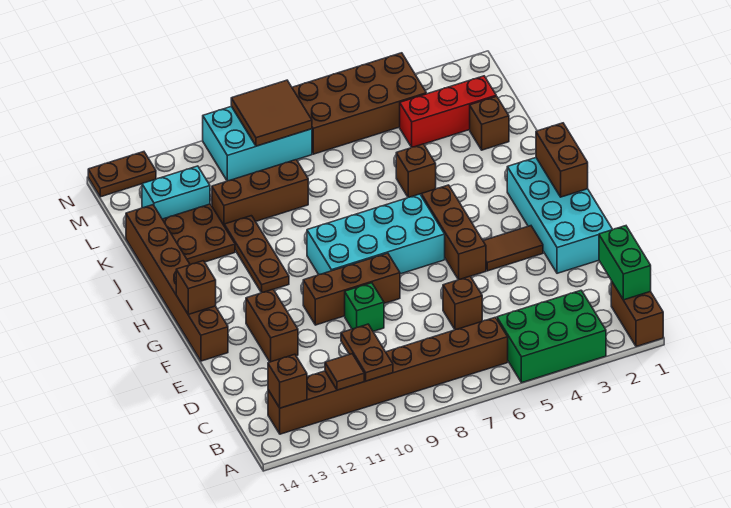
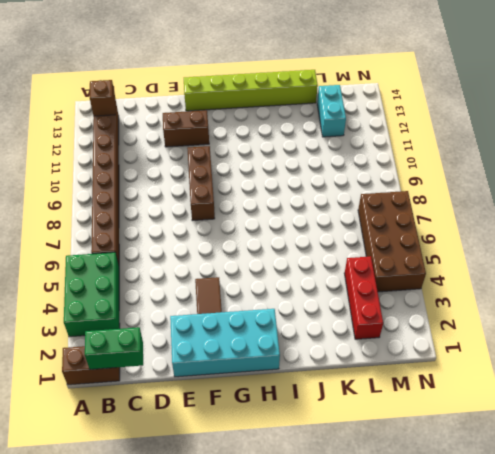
lime 1x6 brick [184,70,318,111] -> brown 1x6 brick [126,205,228,361]
none -> brown 1x1 brick [443,276,482,330]
none -> green 1x1 brick [345,283,384,331]
none -> brown 1x3 brick [421,185,486,280]

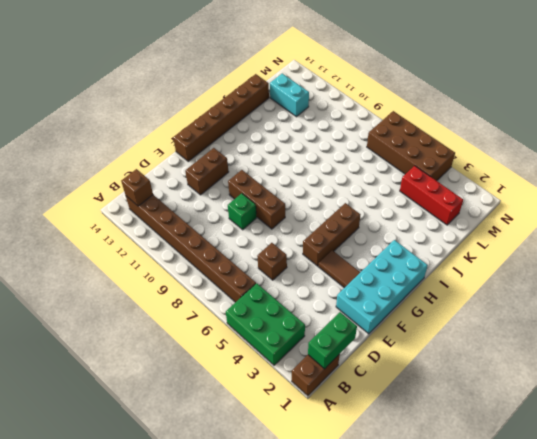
none -> cyan 2x4 brick [307,194,445,274]
none -> brown 1x3 plate [224,216,289,293]
none -> brown 1x1 brick [396,144,436,197]

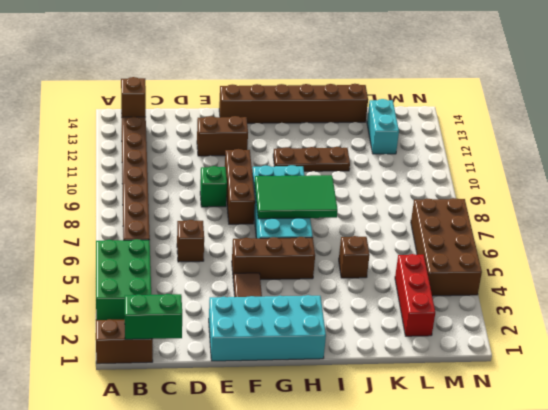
green 2x3 tile [255,175,338,219] -> none
none -> brown 2x2 plate [162,204,235,265]
none -> brown 1x1 brick [470,96,509,150]
none -> brown 1x3 brick [212,160,308,225]

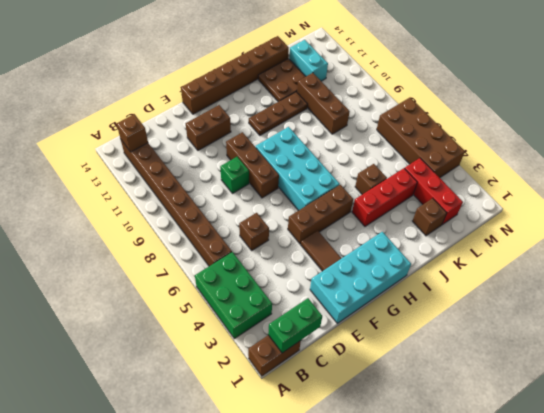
red 1x3 brick [352,168,417,226] -> none
none -> cyan 2x3 brick [203,107,312,181]
none -> brown 1x2 plate [88,152,156,197]
none -> brown 1x2 plate [341,324,393,381]

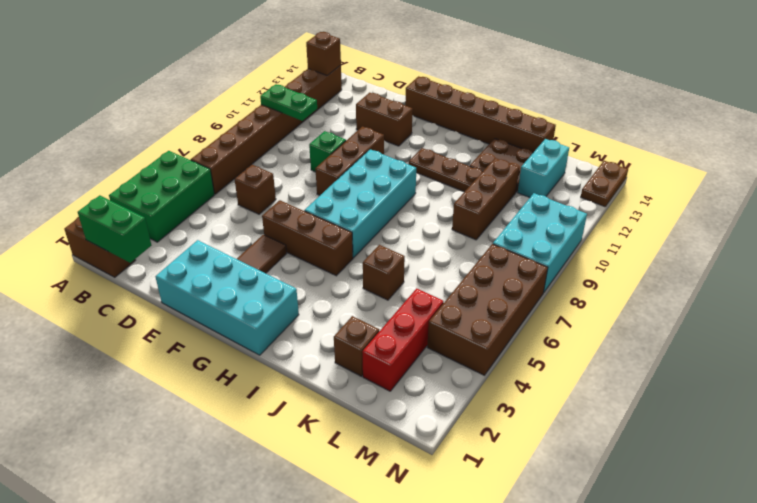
green 1x2 plate [260,84,317,121] -> brown 1x2 plate [341,324,393,381]
none -> brown 1x1 tile [325,354,364,390]
none -> brown 1x2 brick [536,123,588,197]
none -> brown 1x1 brick [176,261,216,314]

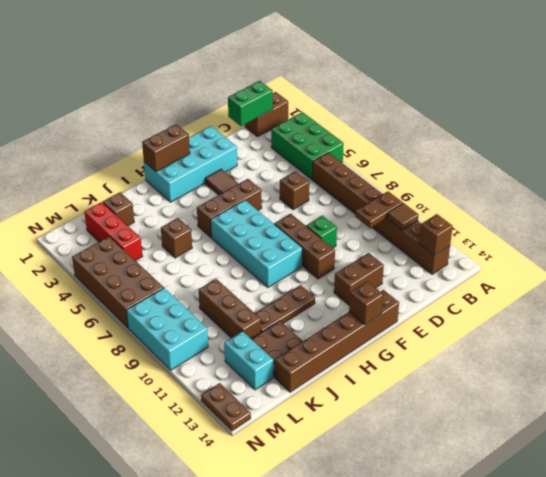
none -> brown 2x2 tile [231,80,312,146]

